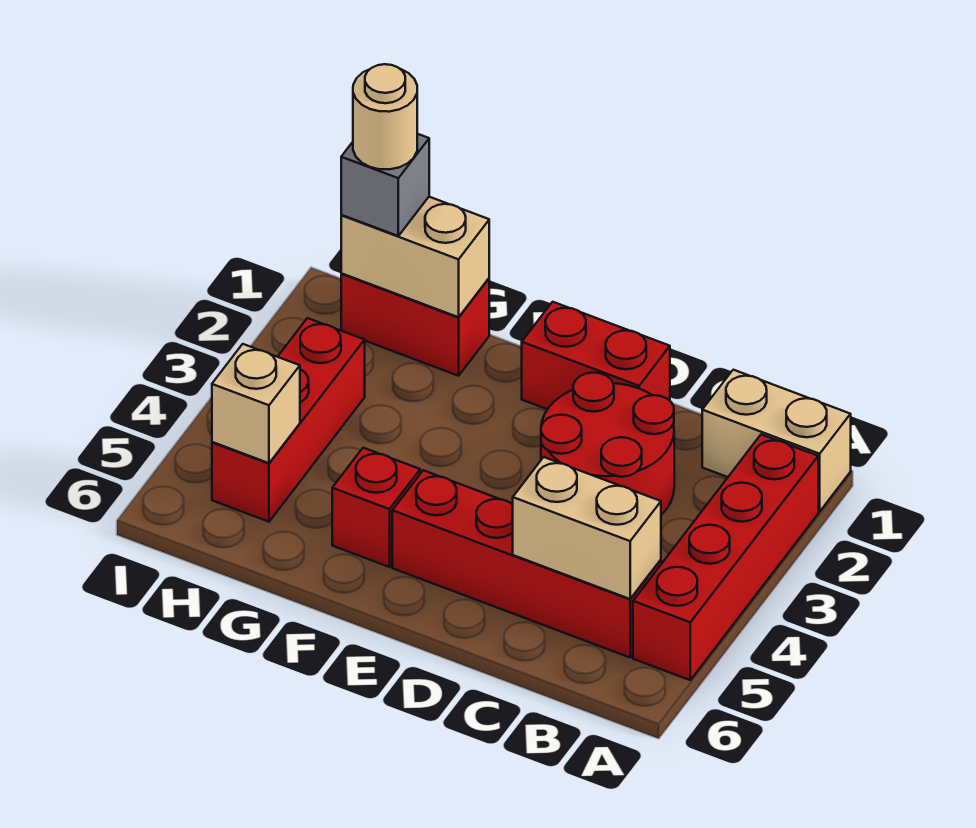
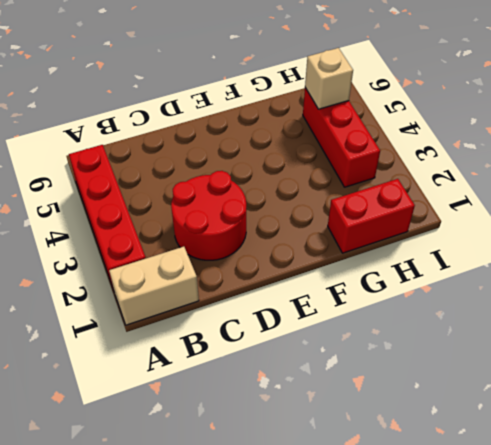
none -> red 1x4 brick [392,470,661,657]
none -> red 1x2 brick [522,302,670,409]
none -> red 1x1 brick [332,448,420,567]

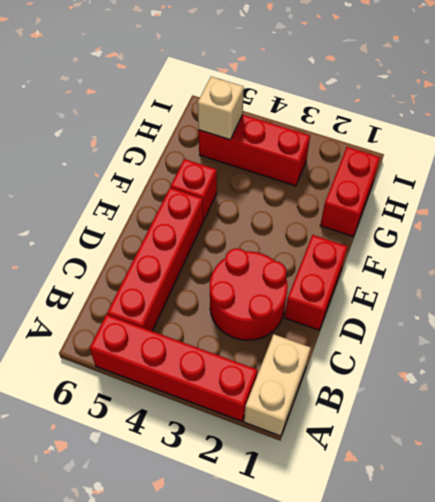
none -> tan 1x2 brick [513,457,661,599]
none -> tan 1x2 brick [341,197,489,317]
none -> grey 1x1 brick [341,134,429,236]

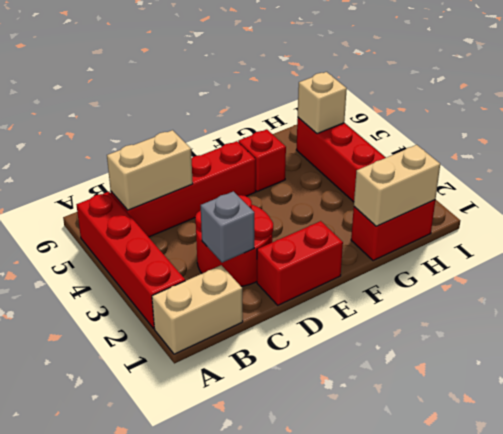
grey 1x1 brick [201,191,254,263] -> grey 1x1 brick moved to [341,134,429,236]
none -> tan 1x1 round brick [353,64,417,169]

